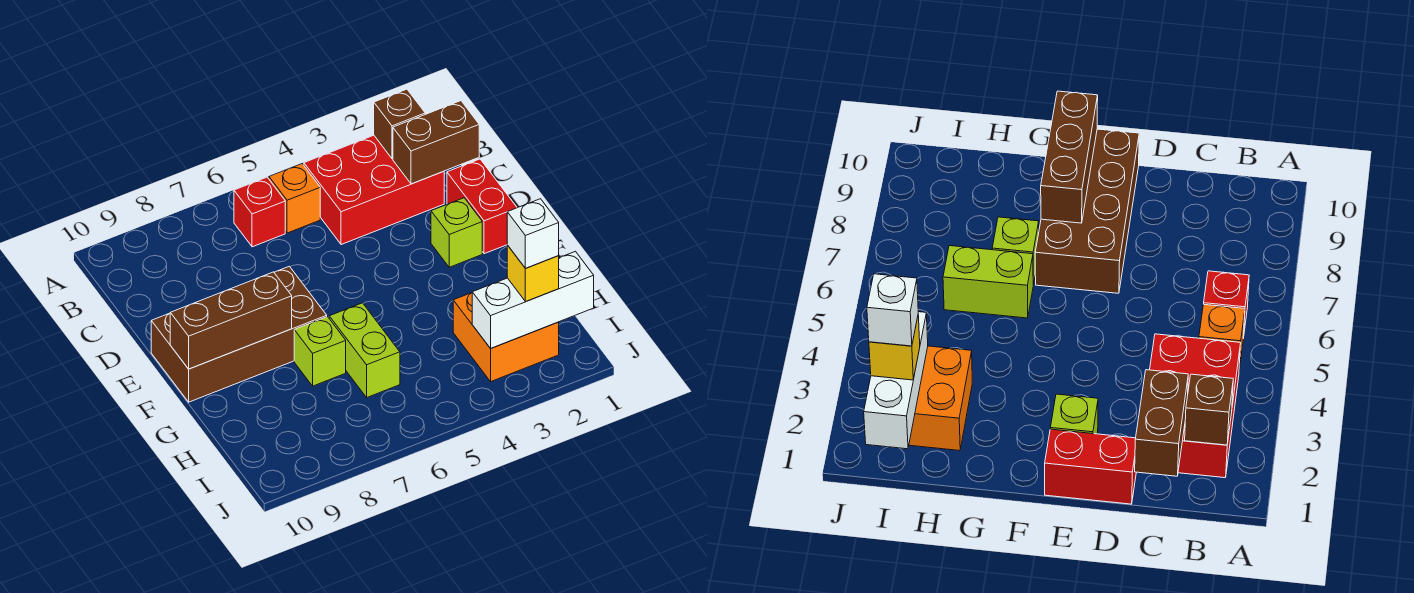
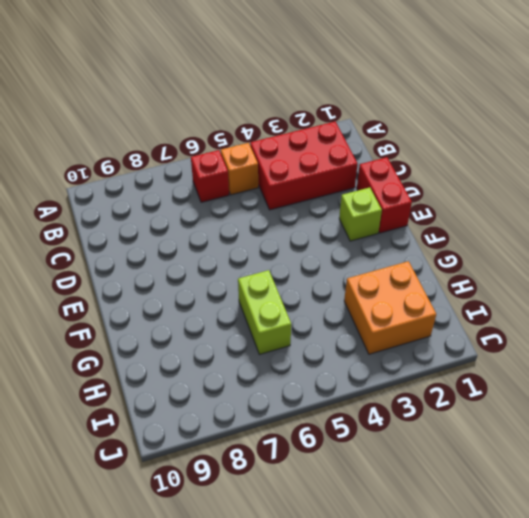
none -> brown 2x4 brick [151,266,327,402]
none -> lime 1x1 brick [294,317,346,386]
none -> brown 1x1 brick [374,89,425,159]

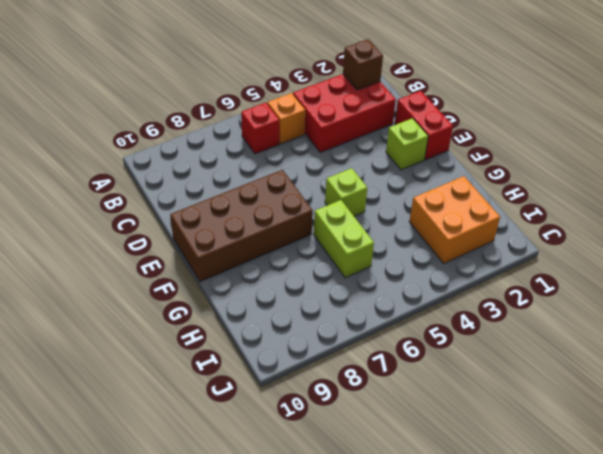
lime 1x1 brick [325,168,367,216] -> lime 1x1 brick moved to [294,317,346,386]
none -> brown 1x2 brick [393,101,479,184]
none -> brown 1x3 brick [170,272,292,369]
none -> white 1x3 brick [472,251,594,348]

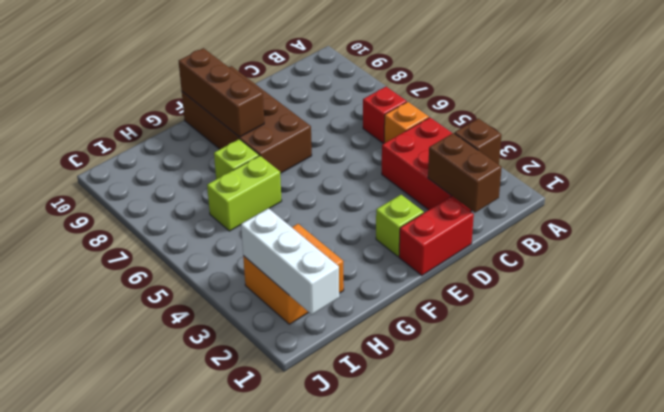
none -> yellow 1x1 brick [507,245,559,302]
none -> white 1x1 brick [507,199,559,268]

